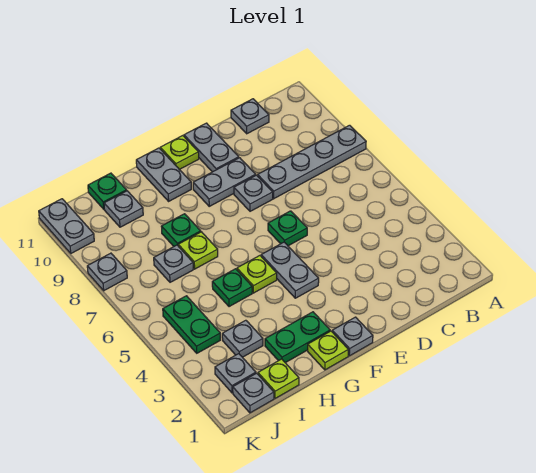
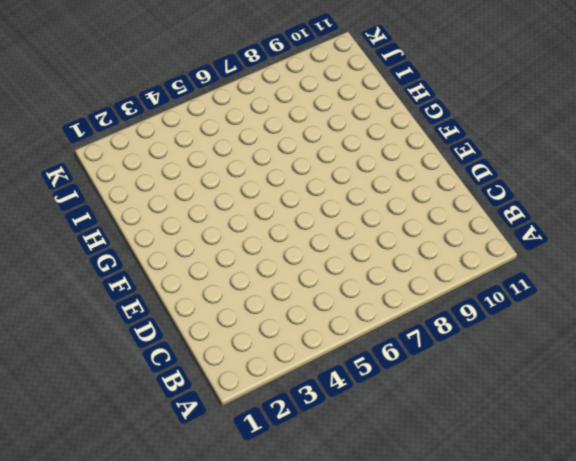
none -> grey 1x4 plate [258,125,366,199]
none -> grey 1x1 plate [231,99,269,134]
none -> green 1x1 plate [268,211,307,246]

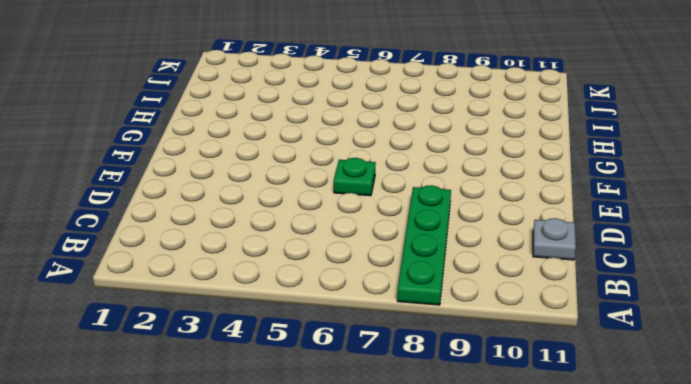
green 1x4 plate [397,185,451,305] -> grey 1x4 plate [258,125,366,199]
none -> grey 1x1 plate [234,175,273,211]
none -> grey 1x2 plate [193,158,256,206]
none -> grey 1x2 plate [184,123,239,172]

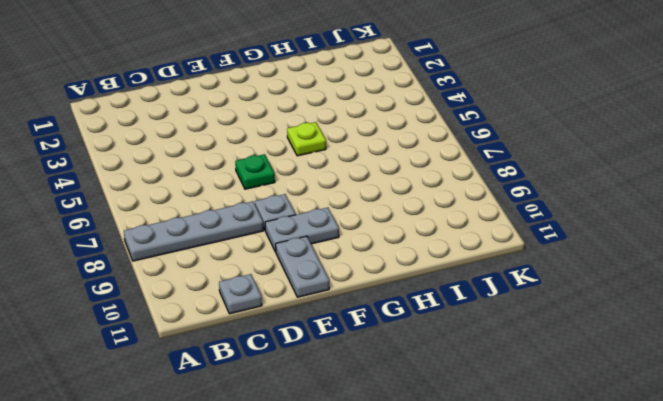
none -> grey 1x1 plate [332,317,373,356]
none -> grey 1x2 plate [261,242,319,298]
none -> lime 1x1 plate [160,136,199,170]

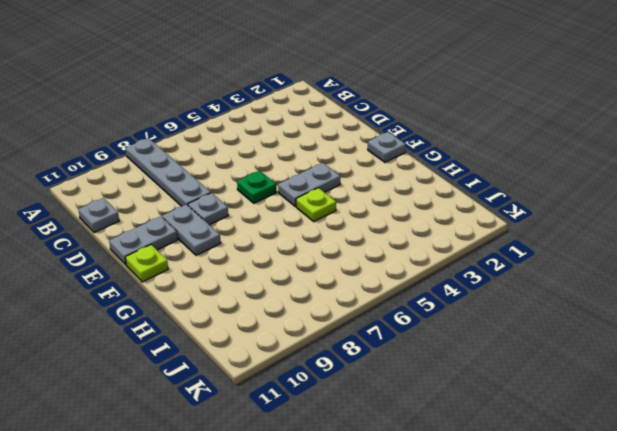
none -> lime 1x1 plate [308,331,348,370]
none -> green 1x2 plate [265,312,330,363]
none -> grey 1x2 plate [136,148,191,201]

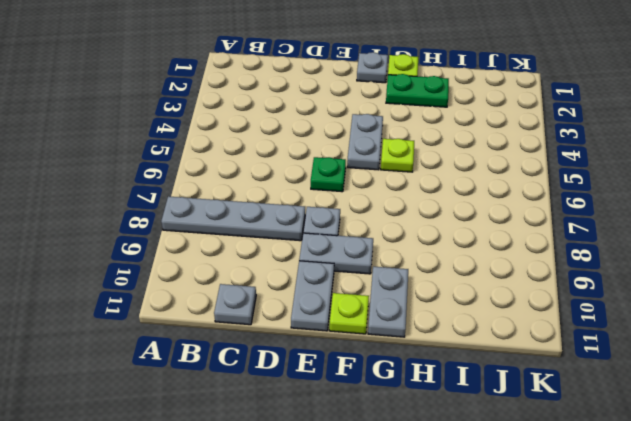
none -> green 1x1 plate [212,269,252,307]
none -> lime 1x1 plate [178,232,218,269]
none -> green 1x1 plate [161,214,201,246]

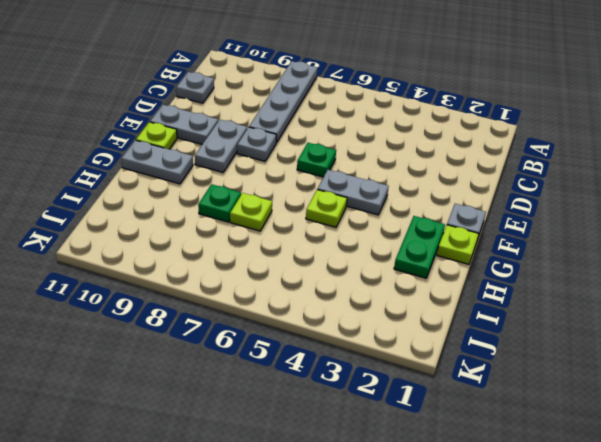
none -> green 1x1 plate [212,269,252,307]
none -> lime 1x1 plate [258,359,299,398]
none -> grey 1x1 plate [222,320,263,357]

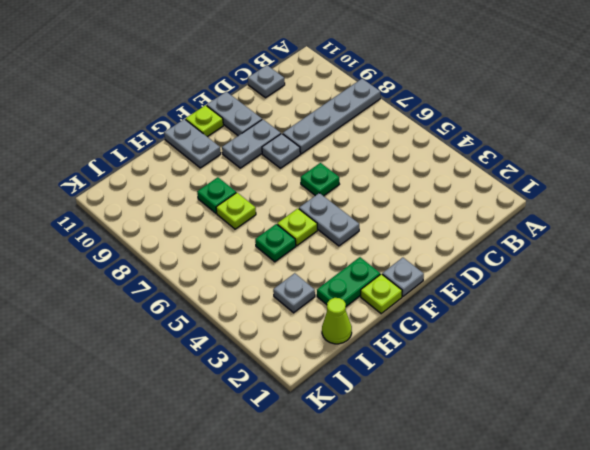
lime 1x1 cone [322,298,352,344] -> lime 1x1 plate [258,359,299,398]
none -> grey 1x1 plate [154,245,193,282]
none -> grey 1x1 plate [104,191,143,227]
none -> green 1x1 plate [88,173,127,209]

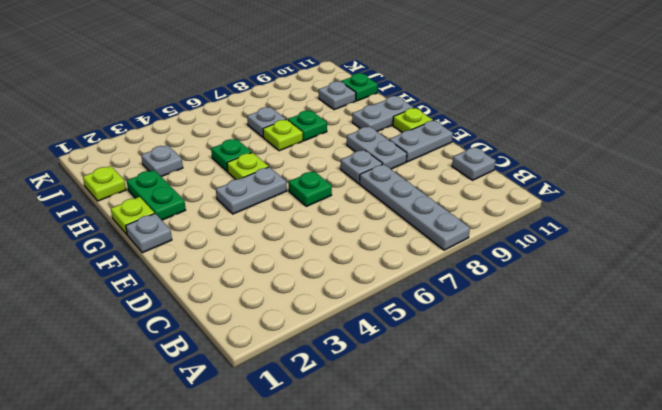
none -> grey 1x1 plate [233,373,274,413]
none -> grey 1x1 plate [215,354,256,393]
none -> green 1x2 plate [163,296,220,353]

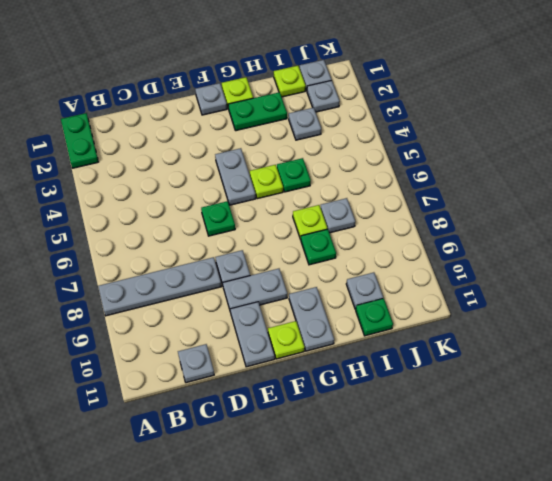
green 1x2 plate [61,113,98,168] -> green 1x2 plate moved to [163,296,220,353]
none -> grey 1x1 plate [87,253,127,291]
none -> grey 1x2 plate [39,199,94,253]

